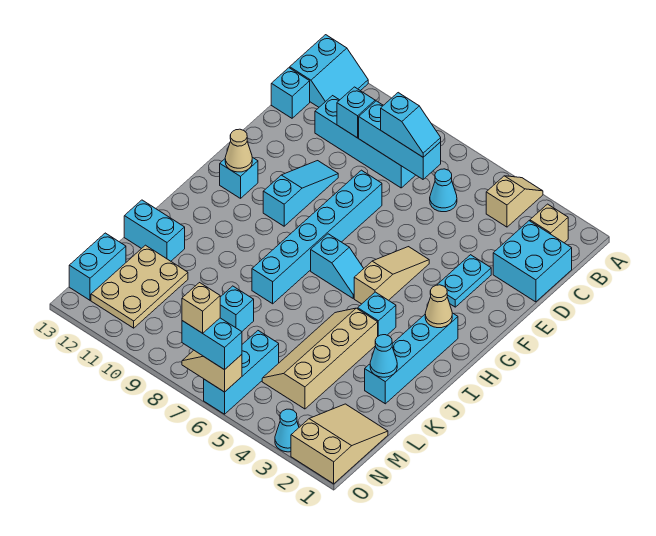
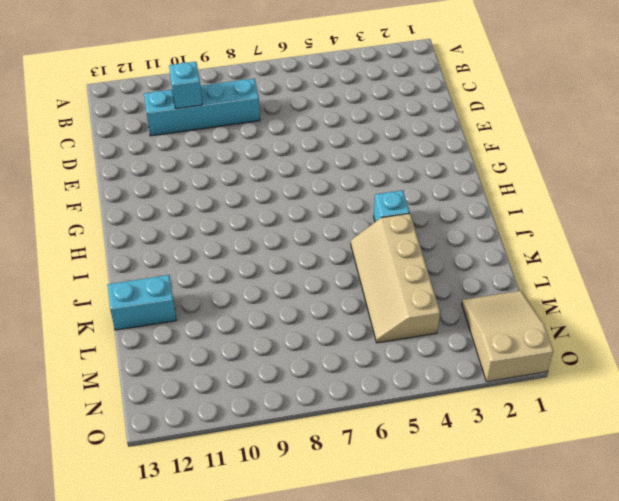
none -> tan 1x2 slope [486,176,543,227]
none -> cyan 2x2 slope [290,35,368,107]
none -> tan 1x1 brick [530,204,568,243]
none -> cyan 2x2 brick [493,221,572,302]

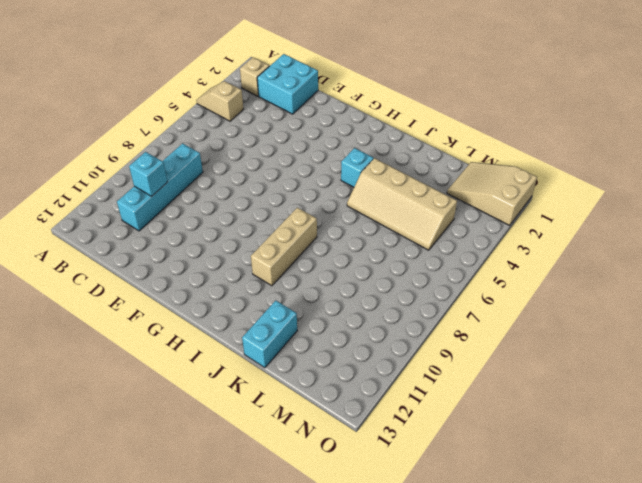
tan 1x3 brick [251,208,317,286] -> cyan 1x6 brick [252,170,382,304]
none -> cyan 2x2 slope [290,35,368,107]
none -> cyan 1x1 cone [430,169,457,212]
none -> cyan 1x1 brick [271,68,310,118]
none -> cyan 1x2 plate [437,255,491,307]

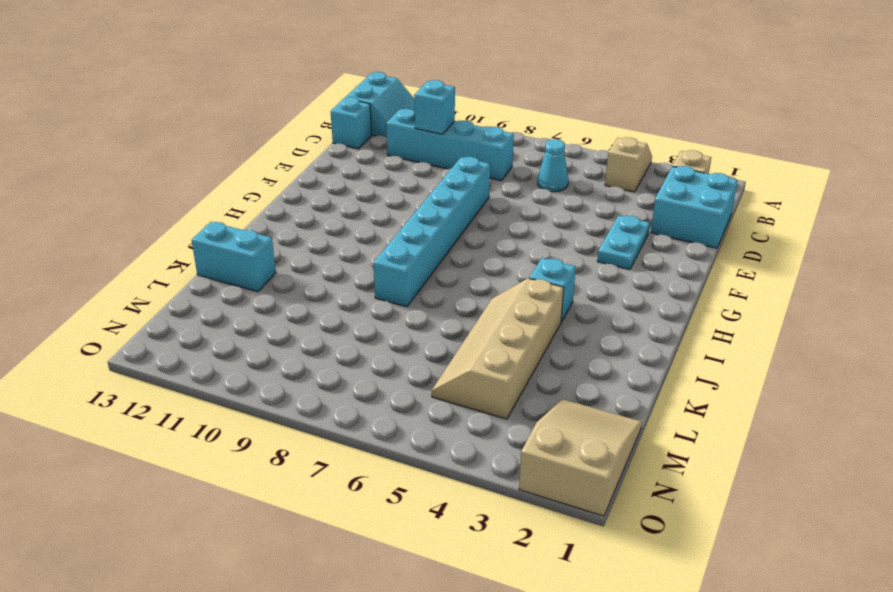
none -> cyan 1x3 slope [263,161,338,226]
none -> tan 1x3 slope [354,247,429,304]
none -> cyan 1x1 brick [220,157,258,198]
none -> cyan 1x4 brick [365,313,458,404]

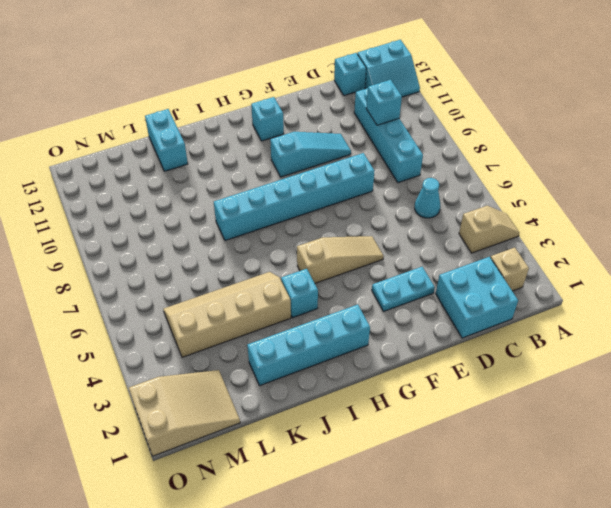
none -> cyan 1x2 slope [311,234,364,298]
none -> cyan 1x1 brick [220,286,254,331]
none -> tan 2x3 plate [91,245,188,328]
none -> cyan 1x3 brick [204,331,279,414]

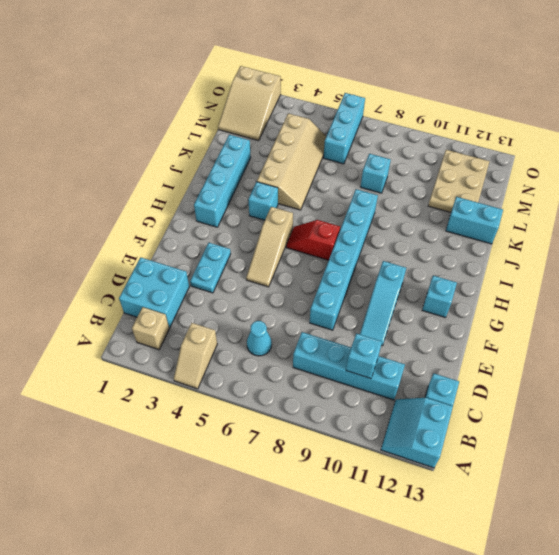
red 1x2 slope [286,220,340,260] -> cyan 1x2 slope [311,234,364,298]
none -> cyan 1x2 brick [69,233,126,300]
none -> cyan 1x1 cone [275,409,299,452]
none -> cyan 1x3 brick [359,101,441,179]
none -> tan 1x1 cone [225,129,252,172]

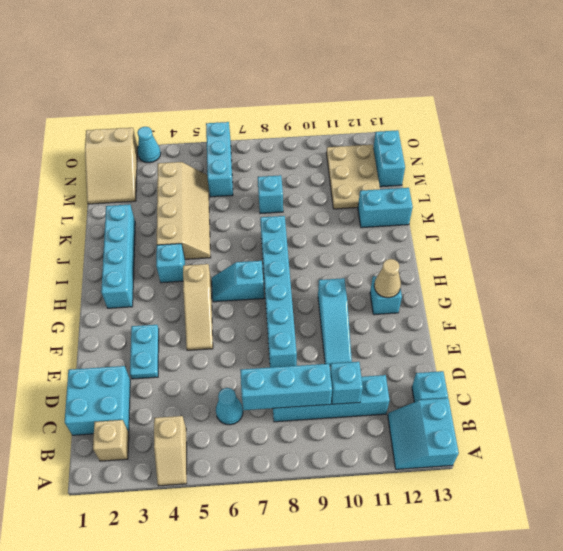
none -> tan 1x1 cone [425,285,452,328]
none -> cyan 1x1 cone [370,335,397,377]
none -> tan 1x2 slope [182,350,242,392]
none -> cyan 1x2 slope [381,93,441,157]

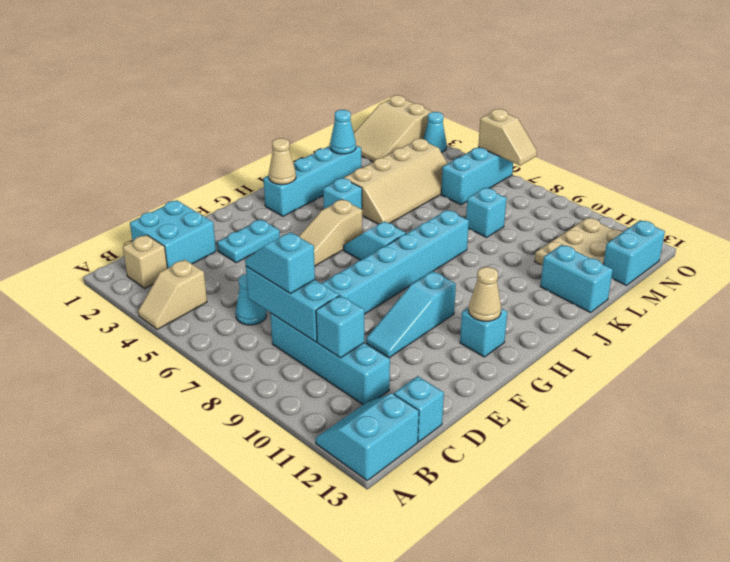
none -> cyan 1x2 brick [182,318,242,370]
none -> tan 1x1 brick [182,283,220,333]

